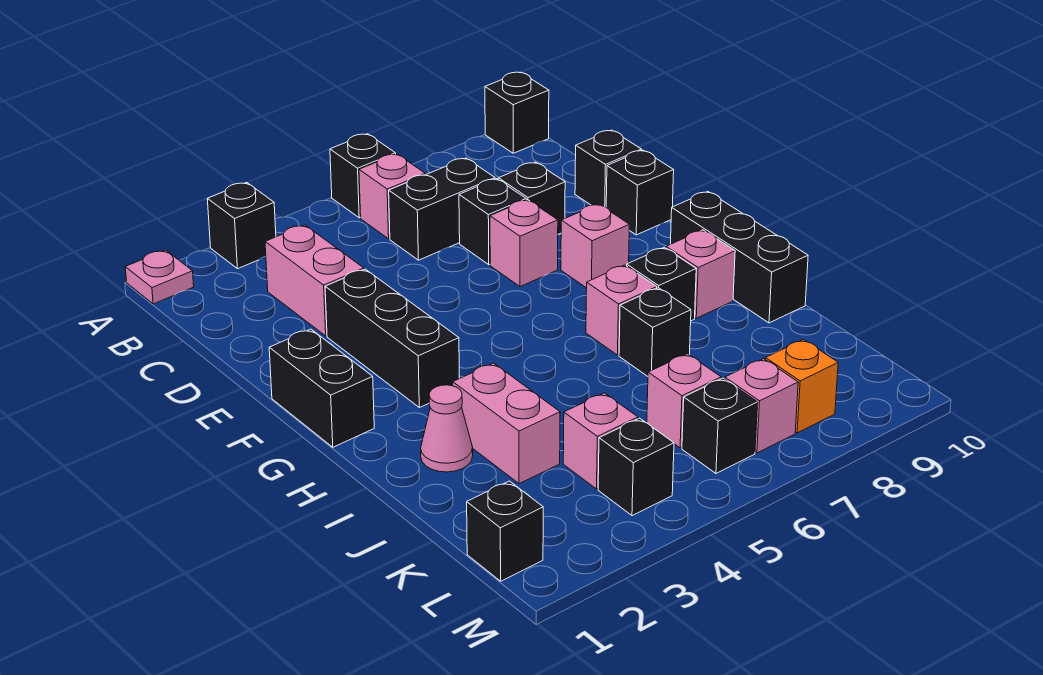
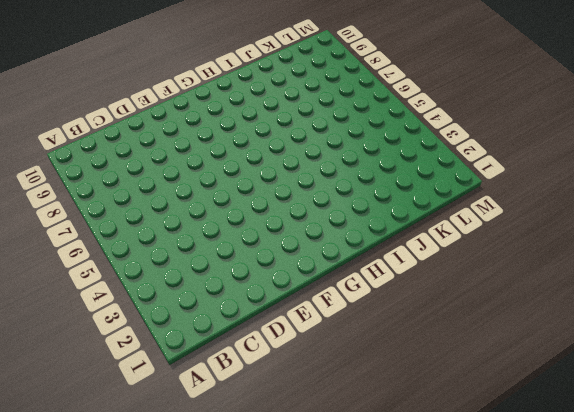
none -> pink 1x1 plate [125,250,194,304]
none -> black 1x1 brick [207,183,276,269]
none -> black 1x1 brick [330,134,396,218]

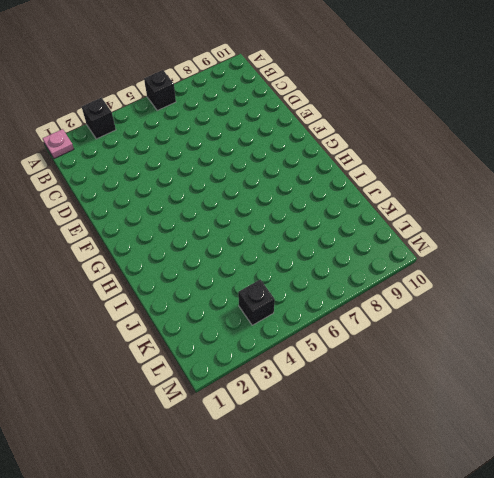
none -> black 1x1 brick [485,72,549,153]
none -> pink 1x1 brick [359,154,425,239]
none -> pink 1x2 brick [265,225,364,336]

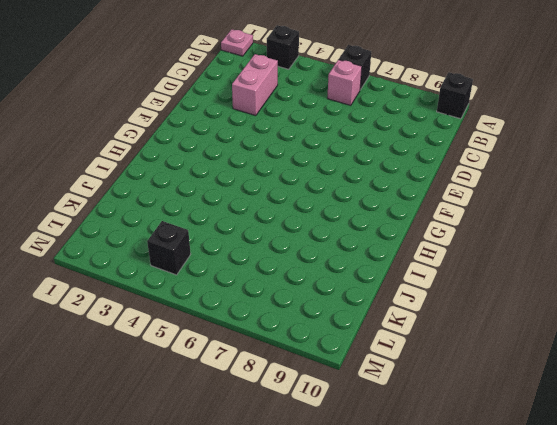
none -> black 1x2 brick [389,158,495,260]
none -> black 1x1 brick [459,179,526,265]
none -> black 1x1 brick [498,162,565,234]

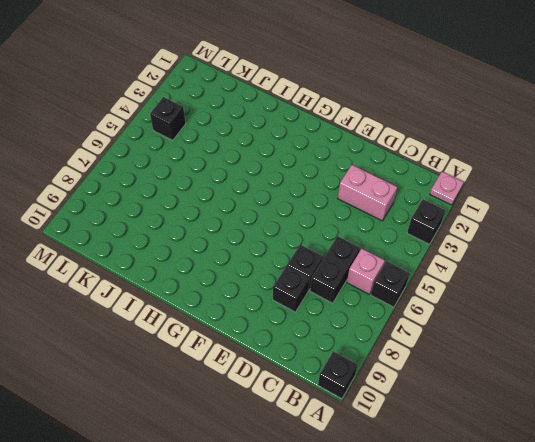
none -> black 1x1 brick [575,130,642,207]
none -> black 1x3 brick [325,269,459,408]
none -> pink 1x1 brick [490,200,558,287]

